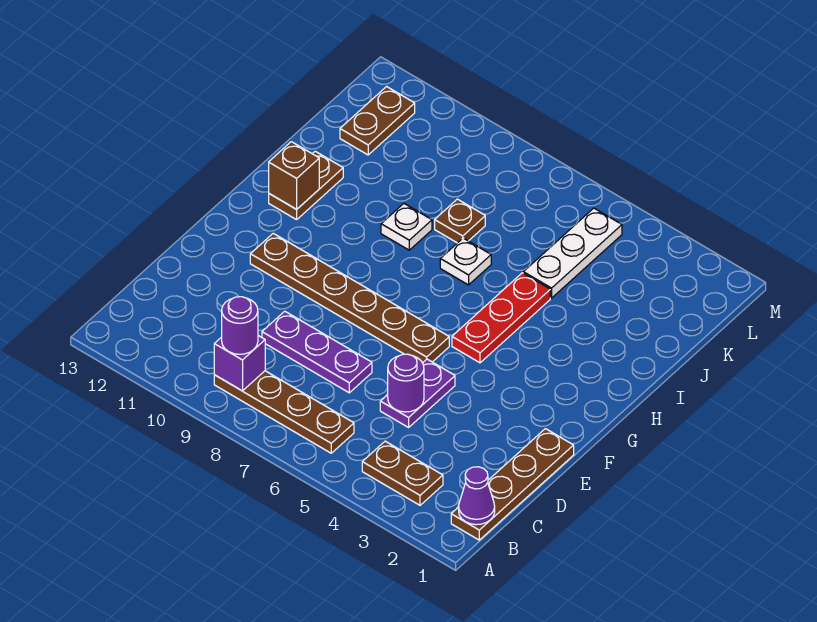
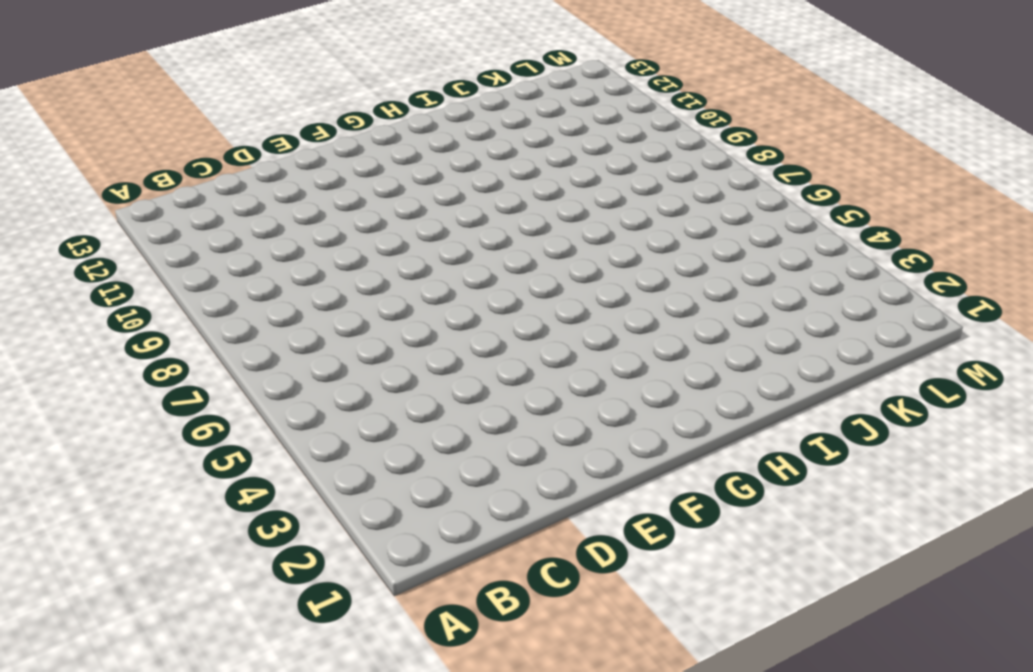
none -> brown 1x4 plate [451,429,574,540]
none -> brown 1x2 plate [362,441,443,505]
none -> brown 1x4 plate [214,371,354,453]

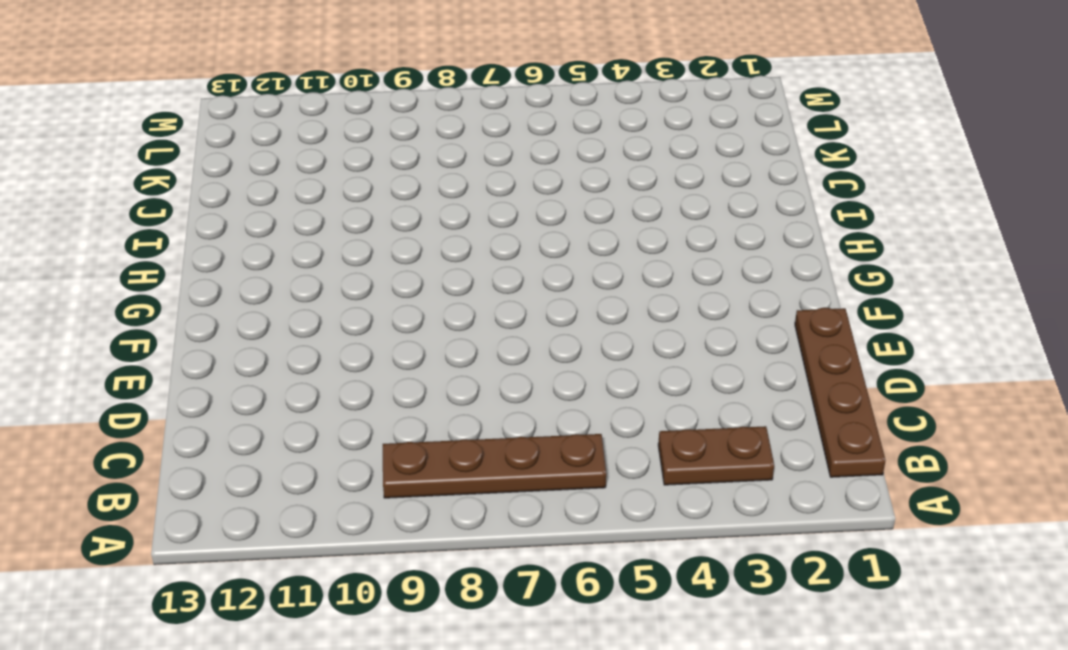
none -> purple 1x2 plate [380,359,455,427]
none -> purple 1x3 plate [262,311,372,393]
none -> brown 1x6 plate [250,233,449,363]

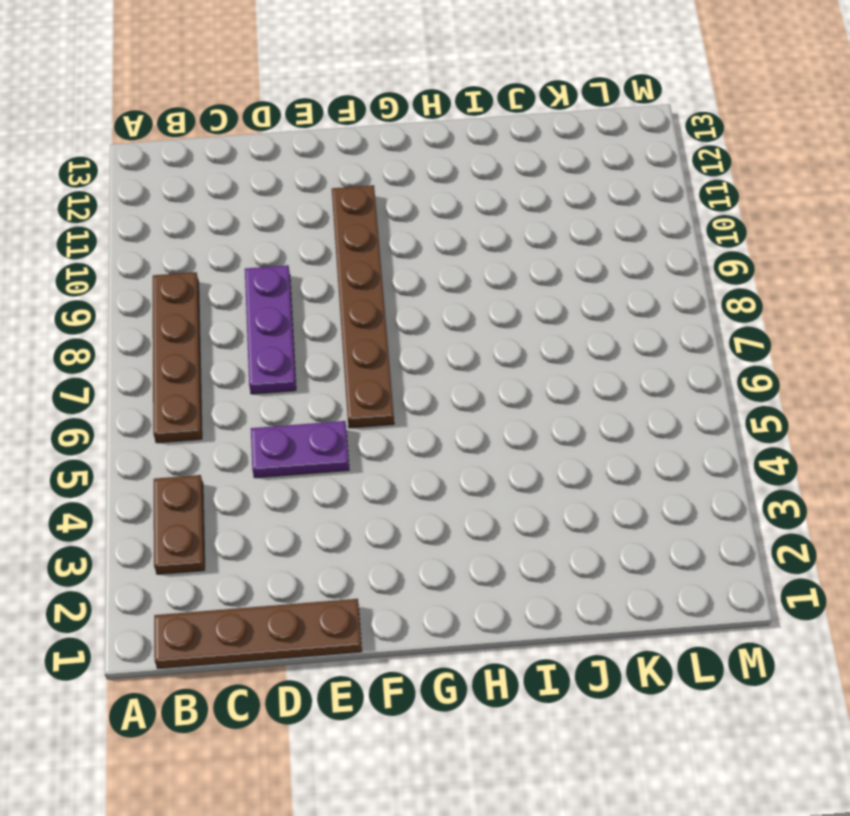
none -> red 1x3 plate [452,273,550,363]
none -> brown 1x2 plate [269,151,343,220]
none -> white 1x1 plate [440,238,491,285]

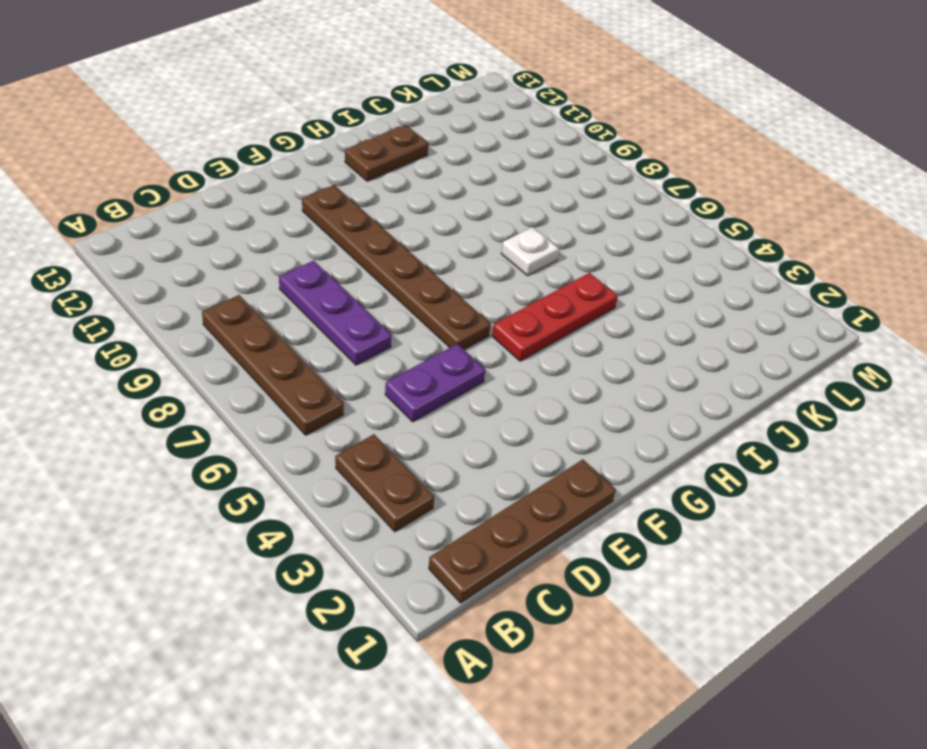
none -> white 1x1 plate [381,204,432,250]
none -> white 1x3 plate [523,208,622,298]
none -> brown 1x1 plate [435,199,485,243]

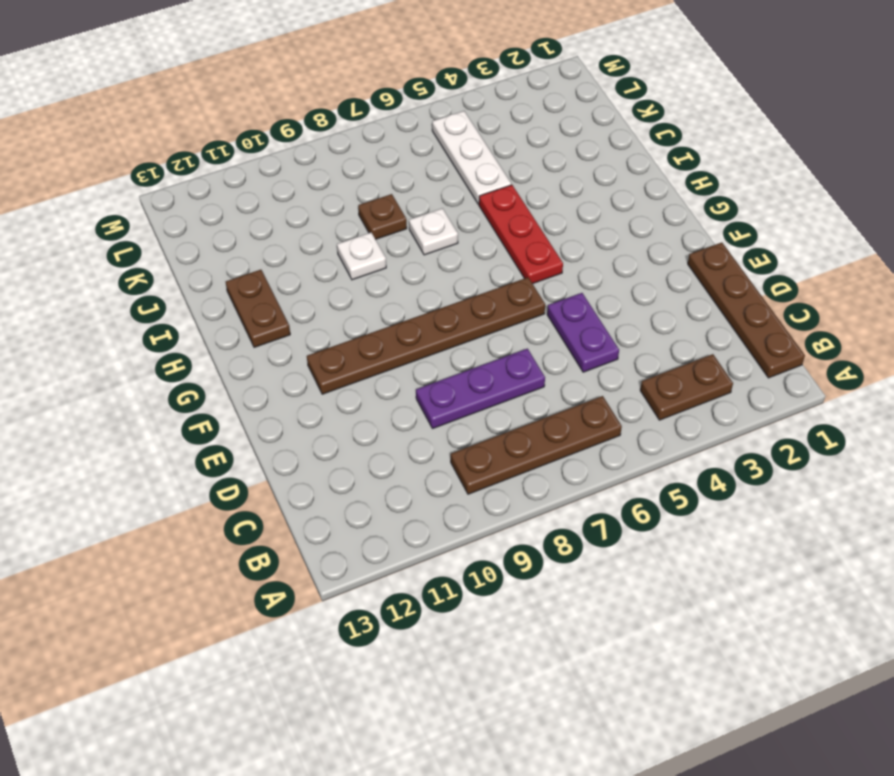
none -> brown 1x2 plate [340,87,415,155]
none -> purple 1x1 cone [459,467,495,525]
none -> purple 1x1 brick [214,336,265,391]

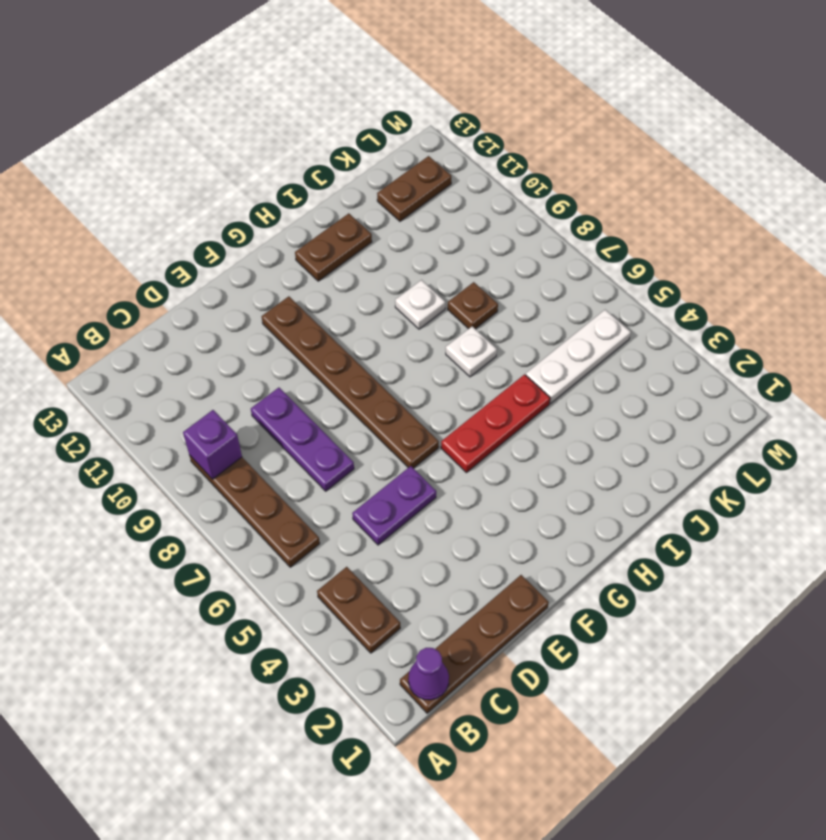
none -> purple 1x1 round brick [388,354,424,412]
none -> brown 1x1 brick [269,142,319,209]
none -> purple 1x1 round brick [222,297,258,354]

